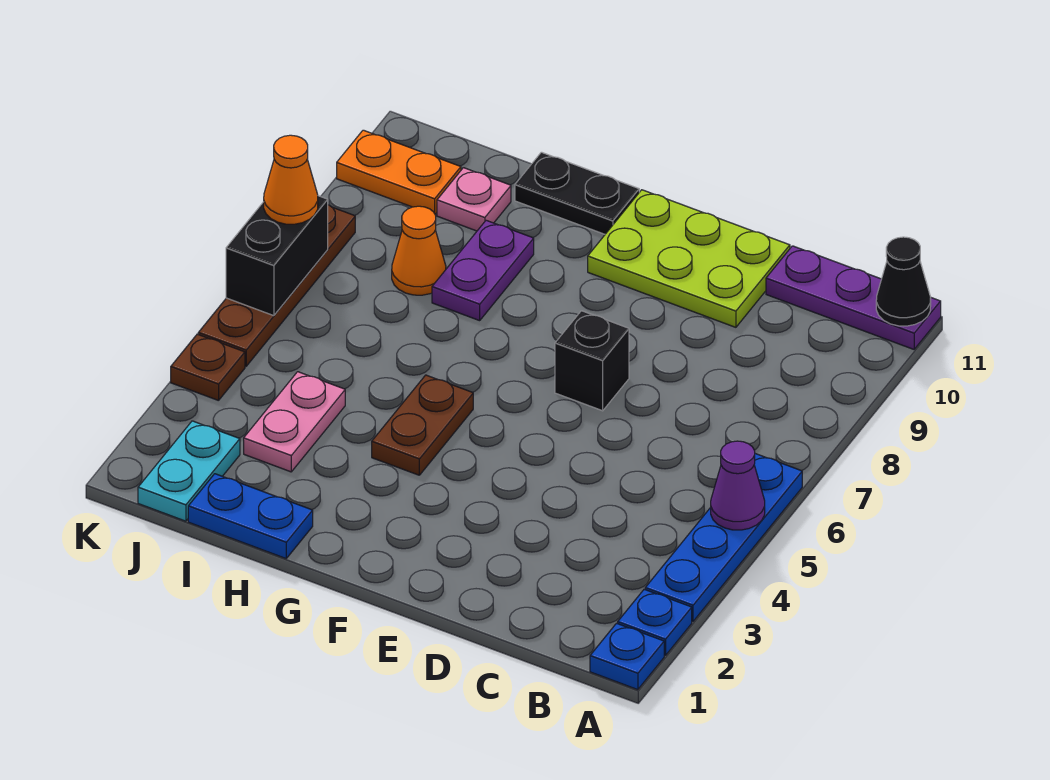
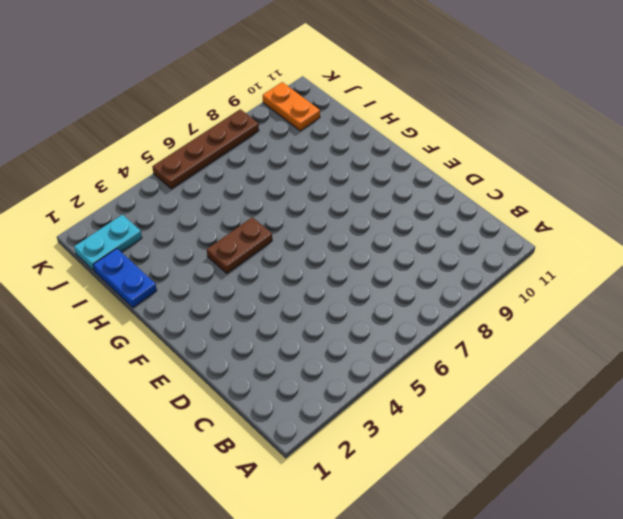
none -> blue 1x1 plate [590,623,664,690]
none -> blue 1x1 plate [618,589,692,656]
none -> blue 1x4 plate [645,454,802,622]

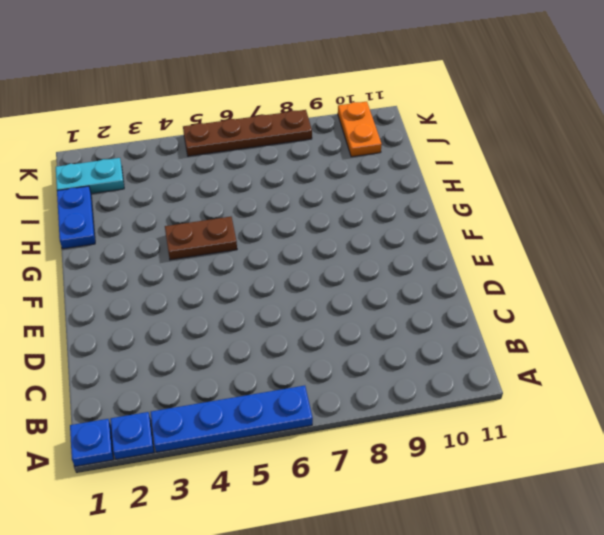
none -> purple 1x3 plate [766,246,941,349]
none -> lime 2x3 plate [588,190,790,327]
none -> black 1x1 brick [555,311,629,411]

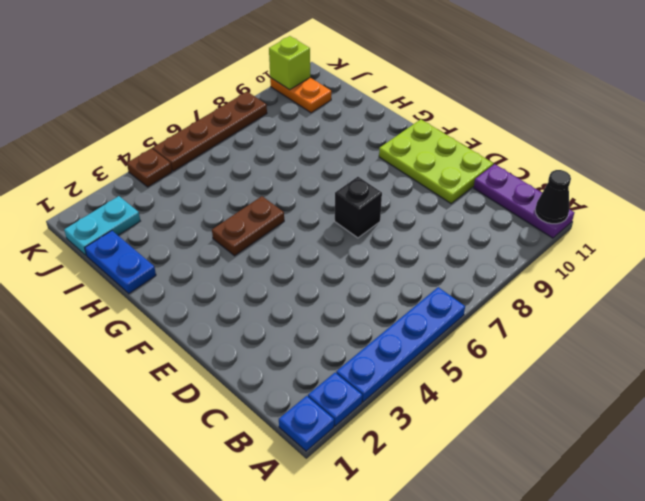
lime 1x1 brick [269,36,310,90] -> none
none -> black 1x2 plate [515,152,639,234]
none -> purple 1x2 plate [432,220,534,321]
none -> pink 1x2 plate [244,372,345,472]

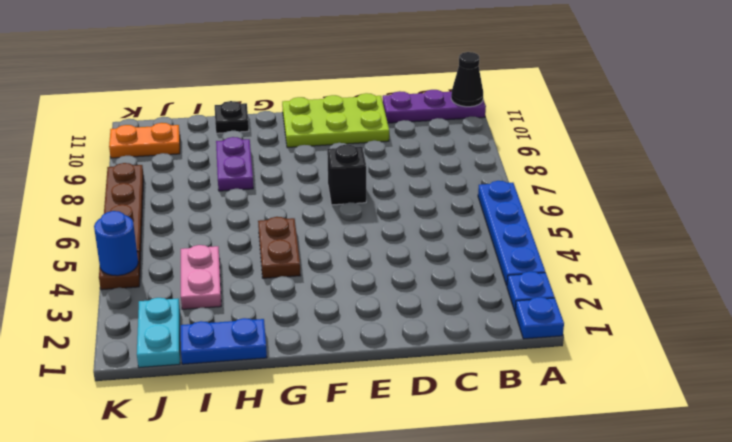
black 1x1 plate [215,101,249,133] -> black 1x2 plate [515,152,639,234]
blue 1x1 round brick [94,211,138,276] -> none
none -> orange 1x1 cone [392,206,446,295]
none -> pink 1x1 plate [437,168,511,231]
none -> purple 1x1 cone [711,441,765,530]

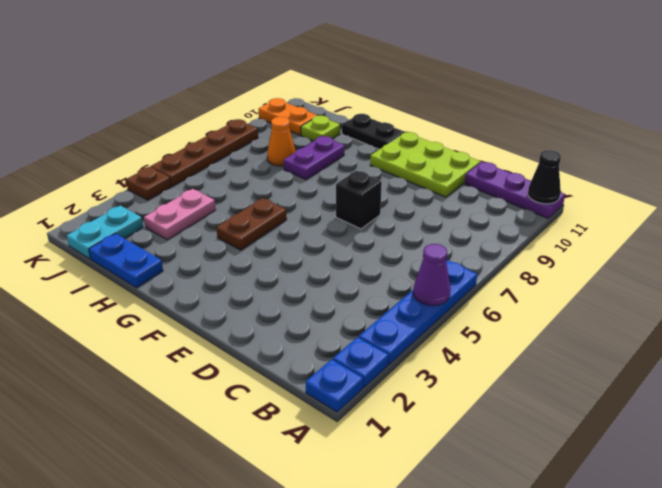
lime 1x1 plate [301,116,340,141] -> pink 1x1 plate [437,168,511,231]
none -> black 1x2 brick [226,196,328,316]
none -> orange 1x1 cone [264,135,318,224]

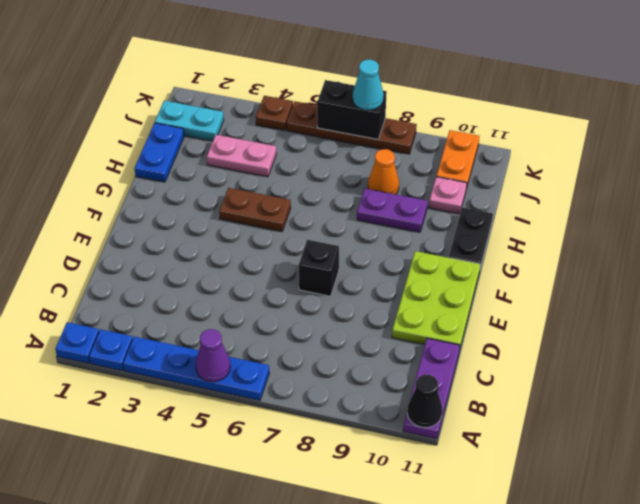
cyan 1x1 cone [352,60,384,110] -> orange 1x1 cone [264,135,318,224]

